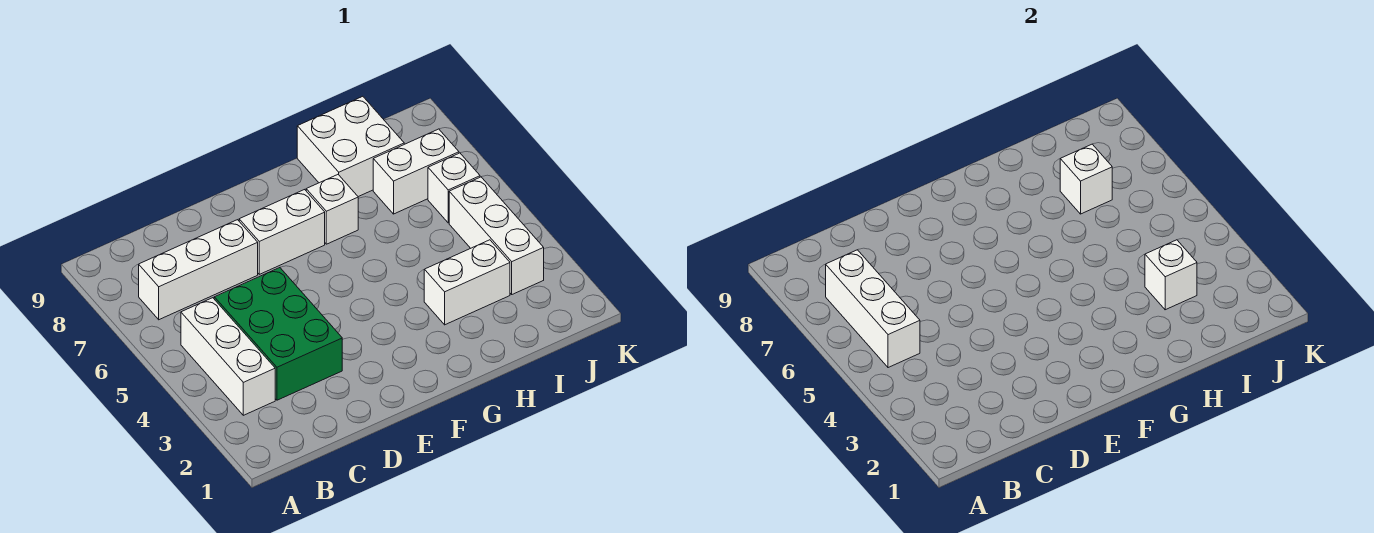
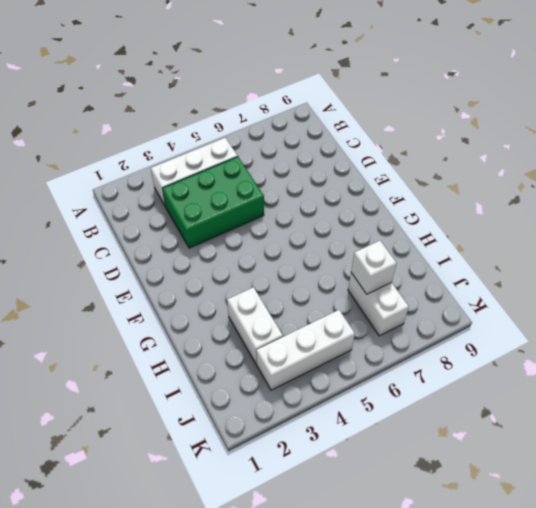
none -> white 1x3 brick [139,220,258,320]
none -> white 1x2 brick [239,189,325,274]
none -> white 1x1 brick [306,175,358,244]

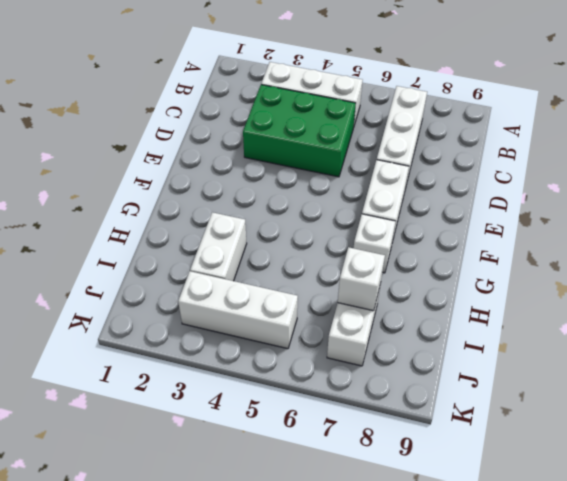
none -> white 2x2 brick [297,96,404,197]
none -> white 1x1 brick [428,153,480,223]
none -> white 1x3 brick [826,250,920,368]

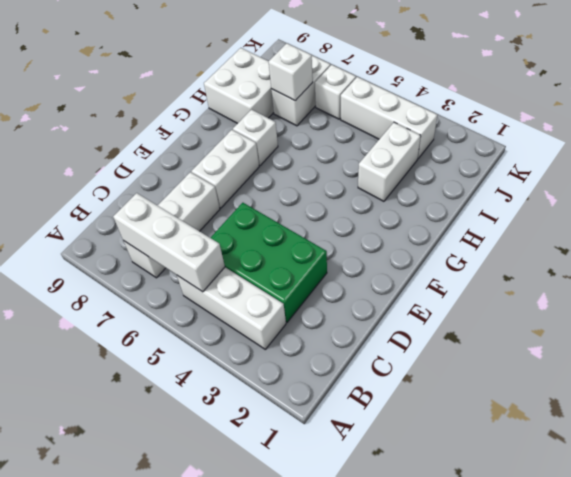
none -> white 1x1 brick [1145,240,1197,310]

